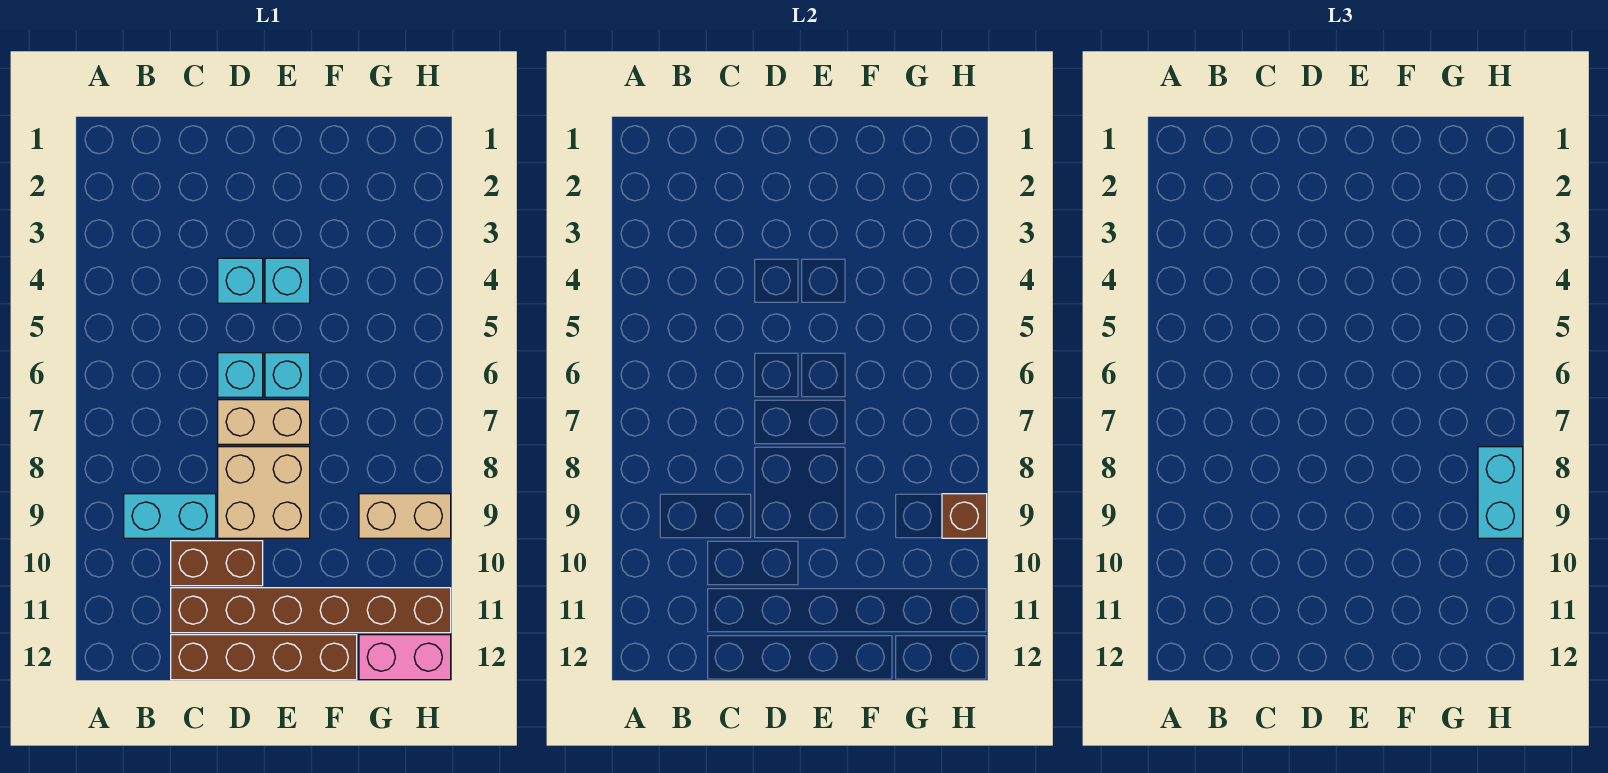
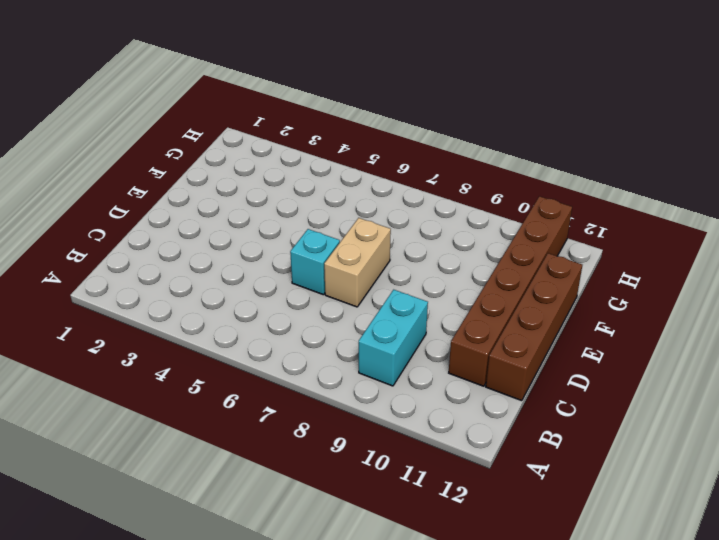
none -> brown 1x2 brick [171,541,263,586]
none -> cyan 1x1 brick [218,258,263,303]
none -> tan 2x2 brick [218,447,310,538]

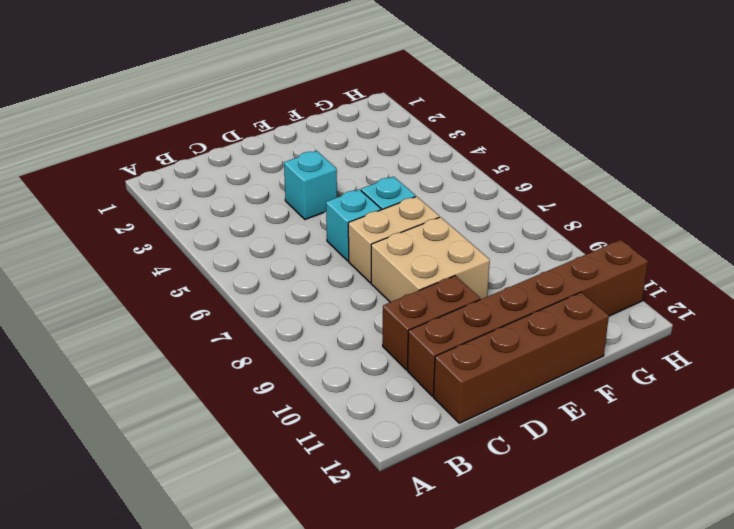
none -> cyan 1x2 brick [124,494,216,538]
none -> cyan 1x1 brick [265,258,310,303]
none -> tan 1x2 brick [359,494,451,538]

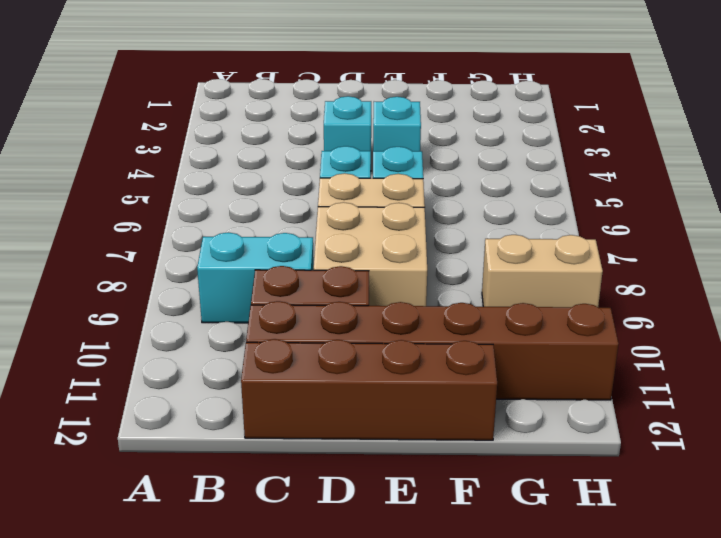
none -> pink 1x2 brick [359,635,451,680]
none -> brown 1x1 brick [942,494,987,538]
none -> cyan 1x2 brick [1478,447,1523,538]

